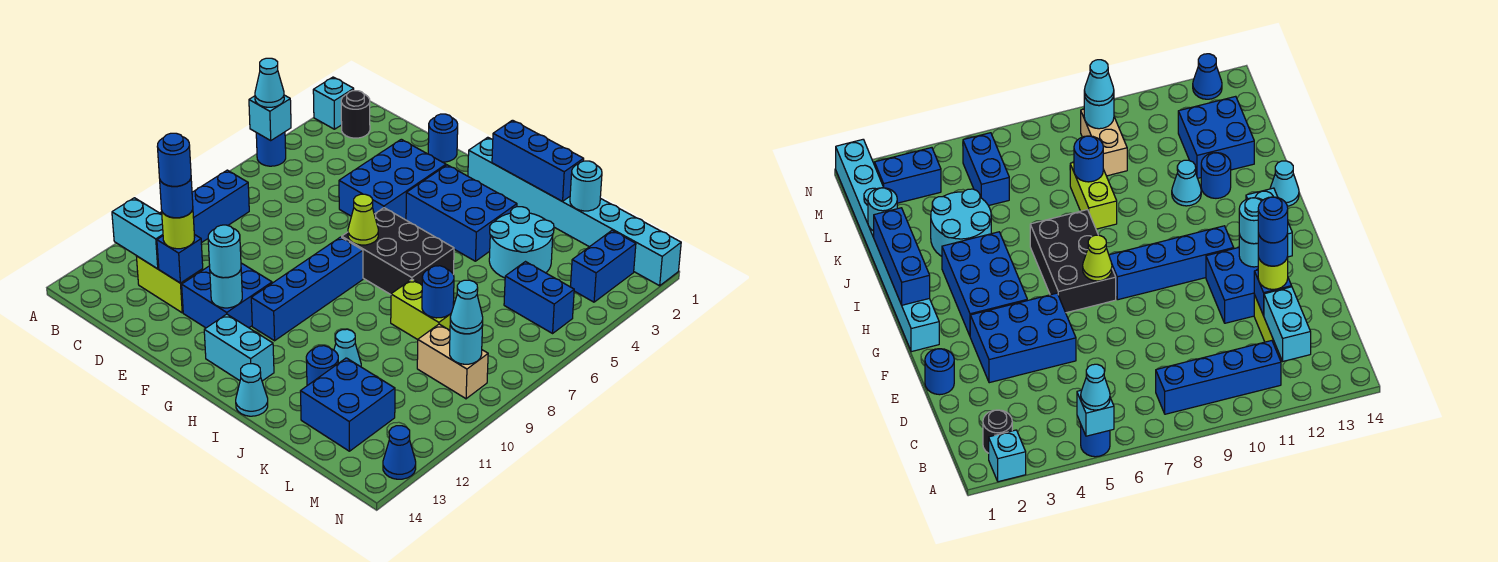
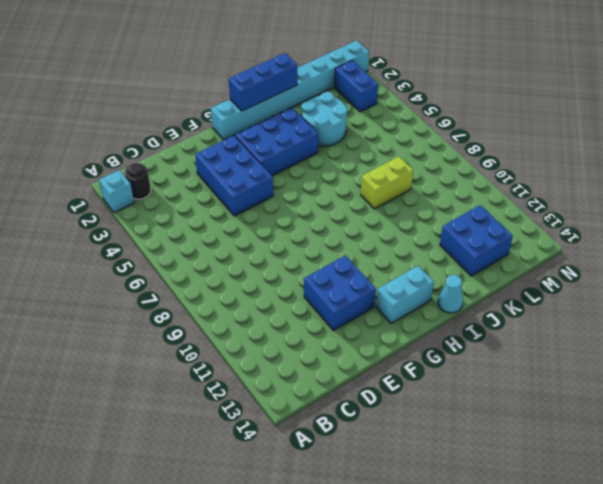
none -> blue 1x1 round brick [256,132,286,166]
none -> blue 1x4 brick [160,170,249,243]
none -> lime 1x2 brick [136,256,203,313]
none -> blue 1x1 round brick [428,114,458,162]

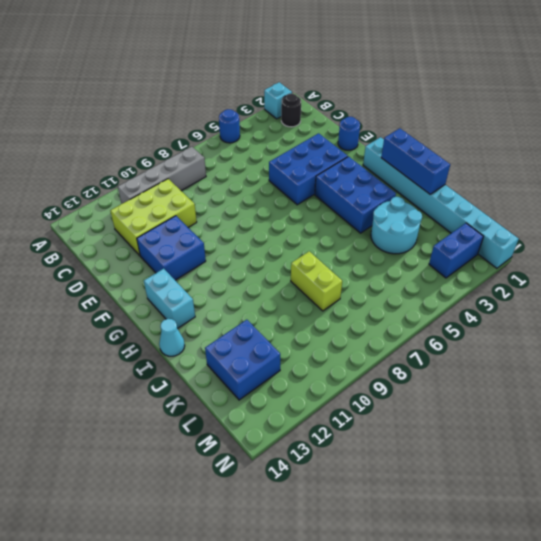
grey 1x4 brick [118,147,206,204] -> blue 1x4 brick [160,170,249,243]
lime 2x3 brick [110,179,197,256] -> lime 1x2 brick [136,256,203,313]
none -> black 2x3 brick [342,208,454,295]
none -> blue 1x4 brick [251,237,363,341]
none -> cyan 1x1 cone [334,329,361,367]
none -> blue 1x1 round brick [306,346,338,386]

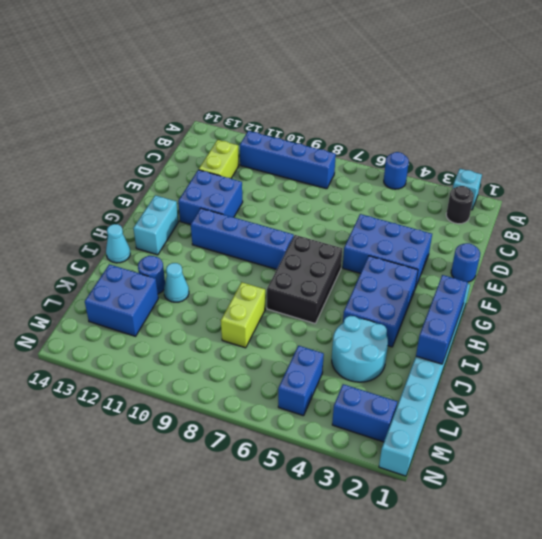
none -> tan 1x2 brick [417,324,488,399]
none -> blue 1x1 cone [383,426,416,479]
none -> cyan 1x1 brick [249,95,291,140]
none -> cyan 1x2 brick [112,198,163,269]

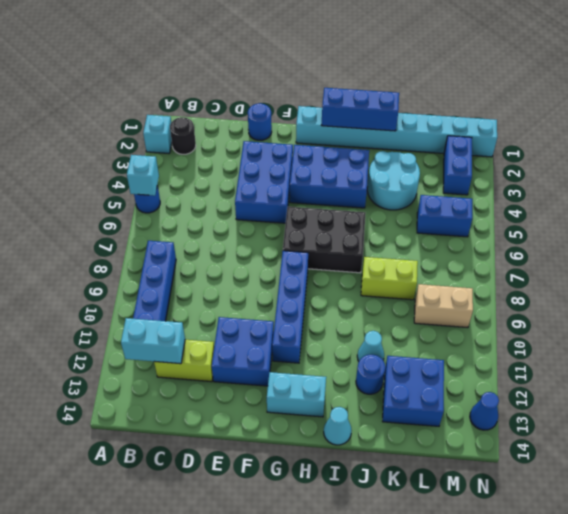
none -> blue 1x1 brick [157,234,203,283]
none -> cyan 1x1 round brick [210,270,242,308]
none -> lime 1x1 cone [348,194,378,245]
none -> cyan 1x1 round brick [570,161,602,211]

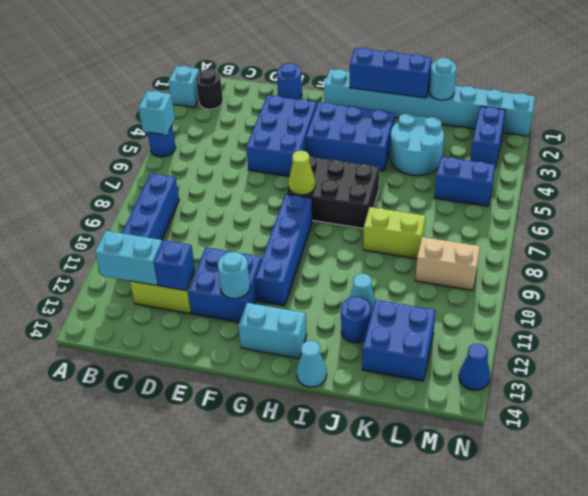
none -> blue 1x1 round brick [422,266,454,318]
none -> cyan 1x1 round brick [450,325,483,364]
none -> cyan 1x1 cone [255,58,284,107]
none -> lime 1x1 round brick [162,210,195,249]

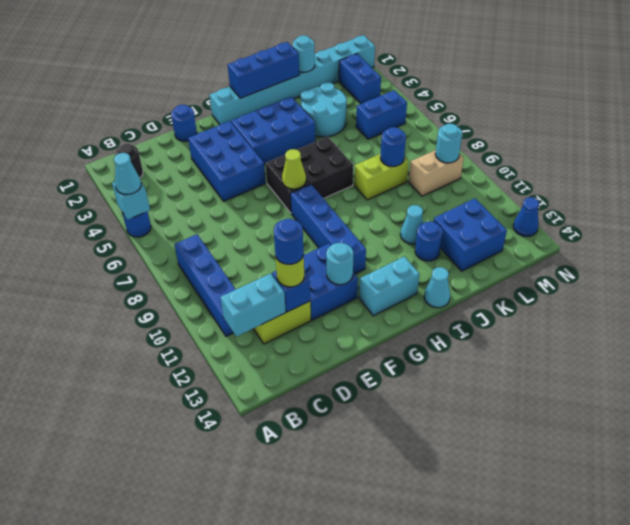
none -> cyan 1x1 brick [313,77,354,129]
none -> cyan 1x1 round brick [208,225,241,278]
none -> cyan 1x1 cone [450,280,483,334]
none -> blue 1x1 round brick [157,133,191,186]

